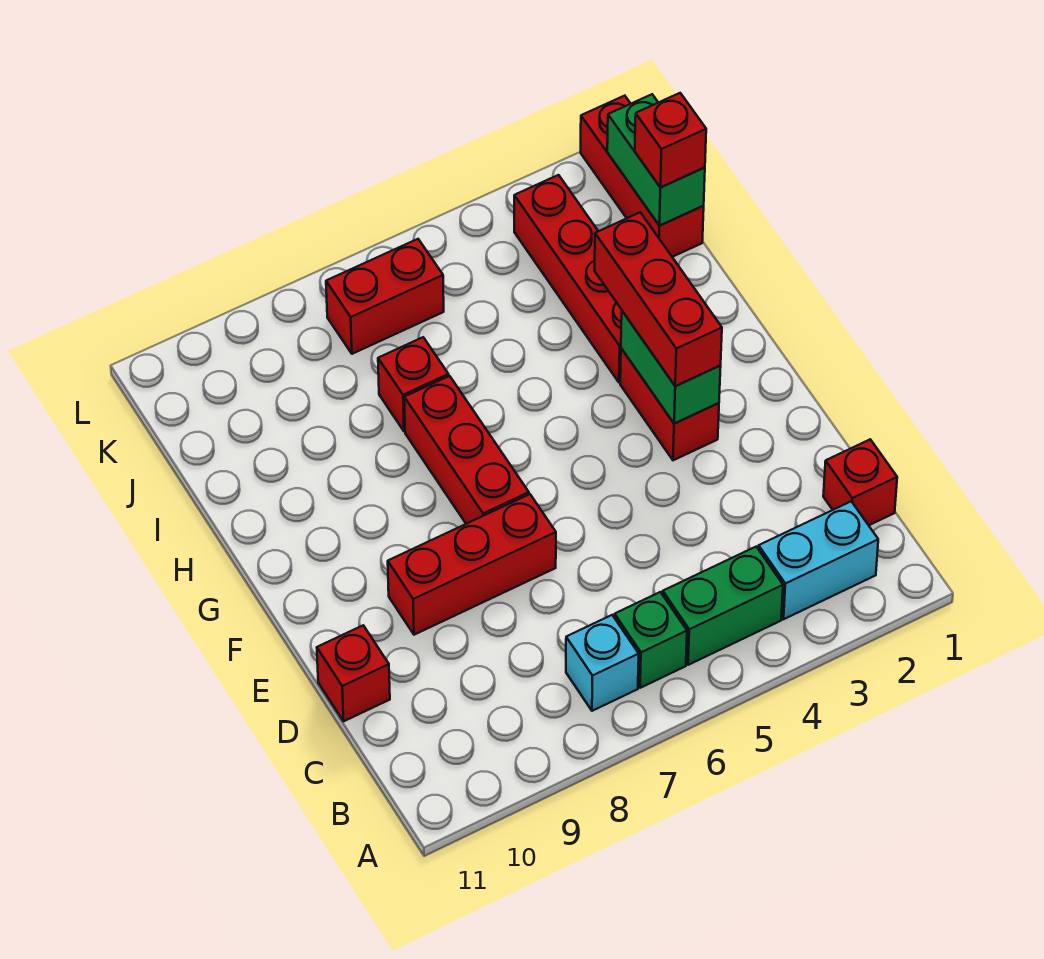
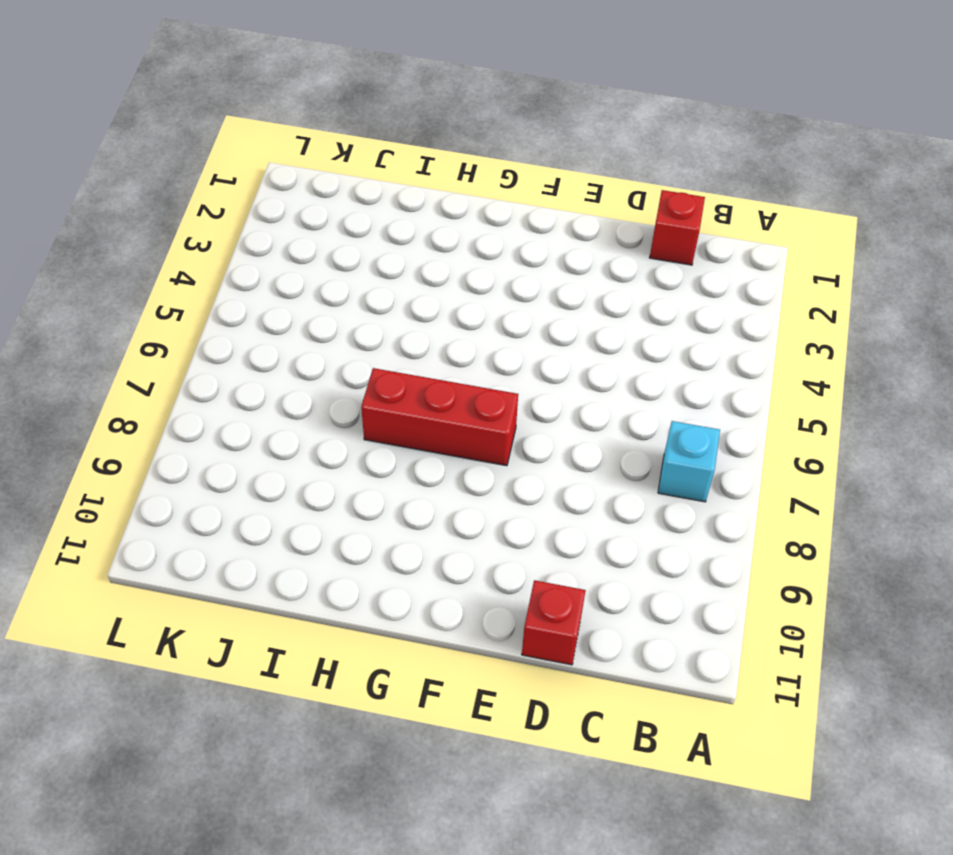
none -> cyan 1x2 brick [758,501,878,619]
none -> green 1x2 brick [663,547,783,665]
none -> green 1x1 brick [615,592,687,688]

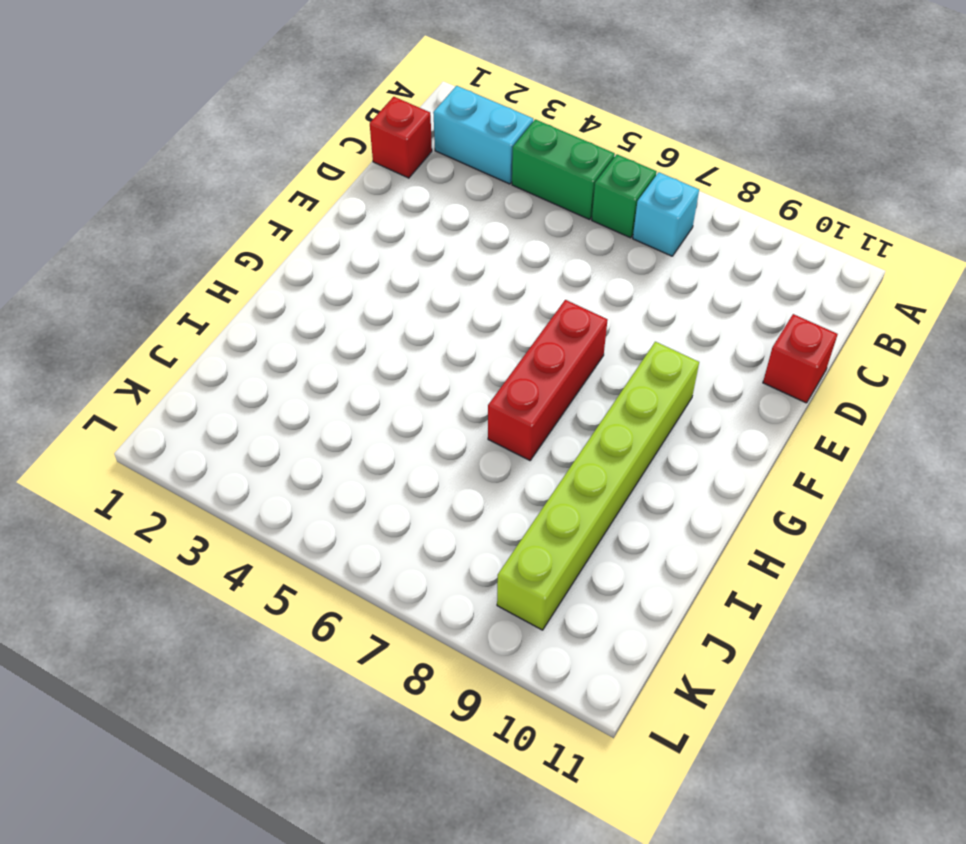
lime 1x6 brick [497,342,699,630] -> none
none -> red 1x3 brick [388,494,556,635]
none -> red 1x2 brick [620,348,719,460]
none -> red 1x4 brick [514,175,622,383]

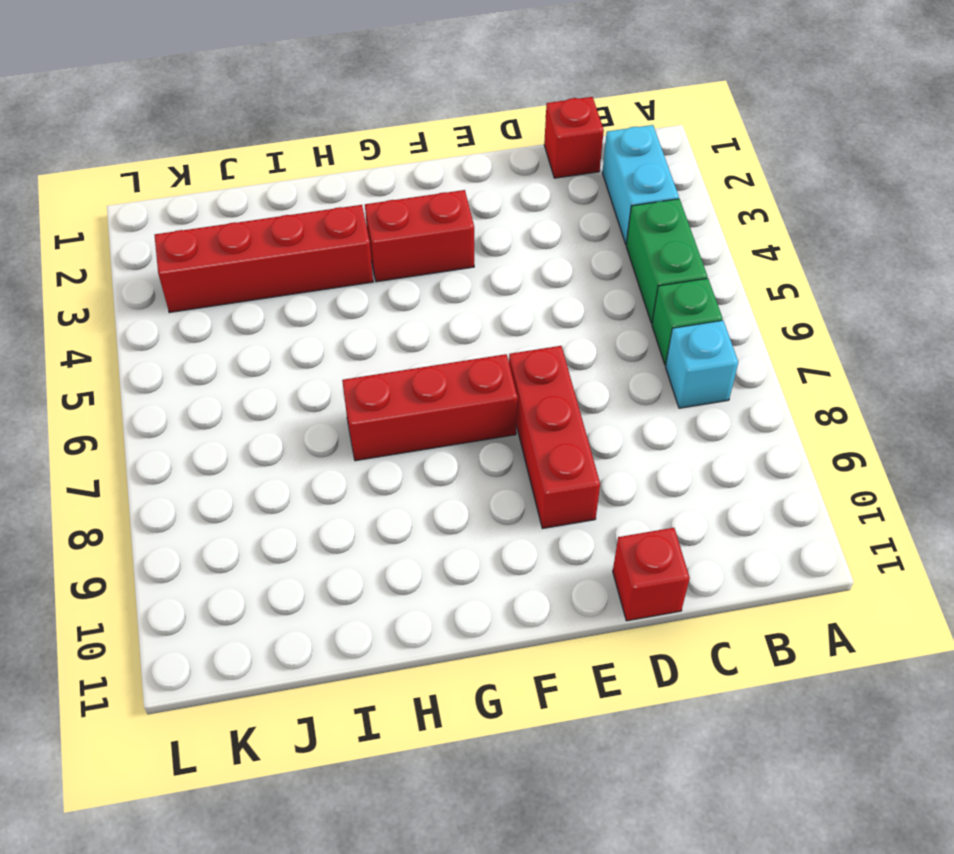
none -> red 1x1 brick [378,337,449,431]
none -> red 1x3 brick [581,96,704,257]
none -> red 1x2 brick [326,239,444,354]

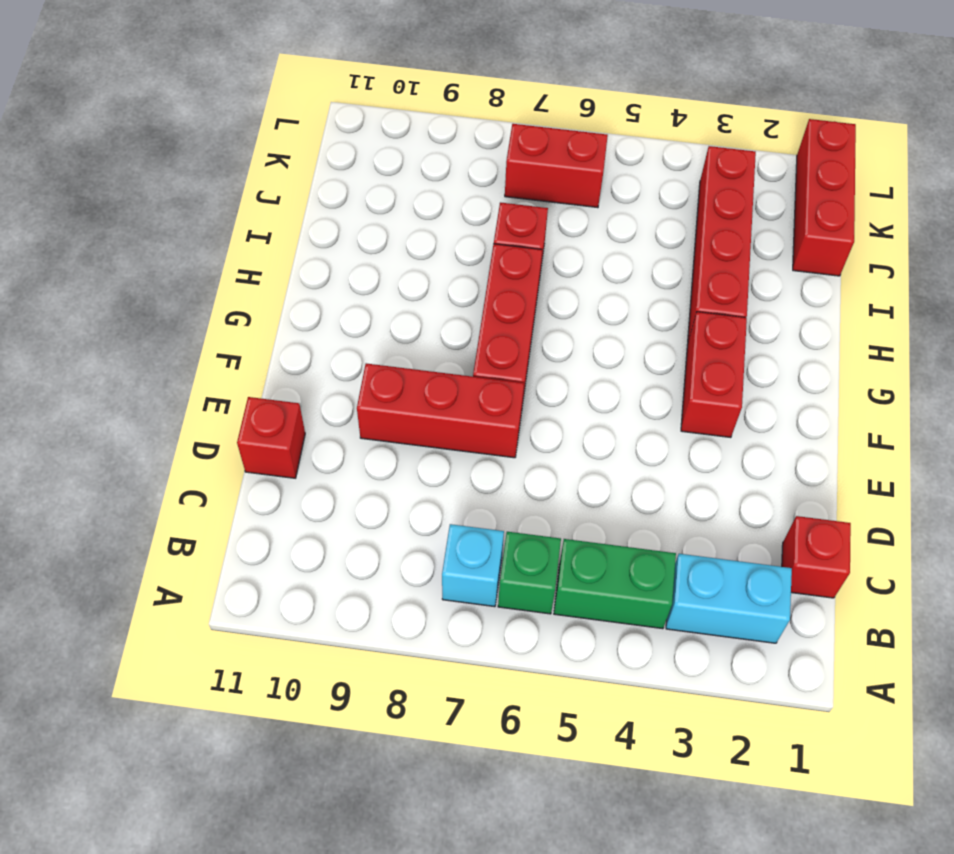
none -> green 1x2 brick [621,311,721,424]
none -> green 1x2 brick [607,94,705,226]
none -> red 1x3 brick [595,212,722,386]

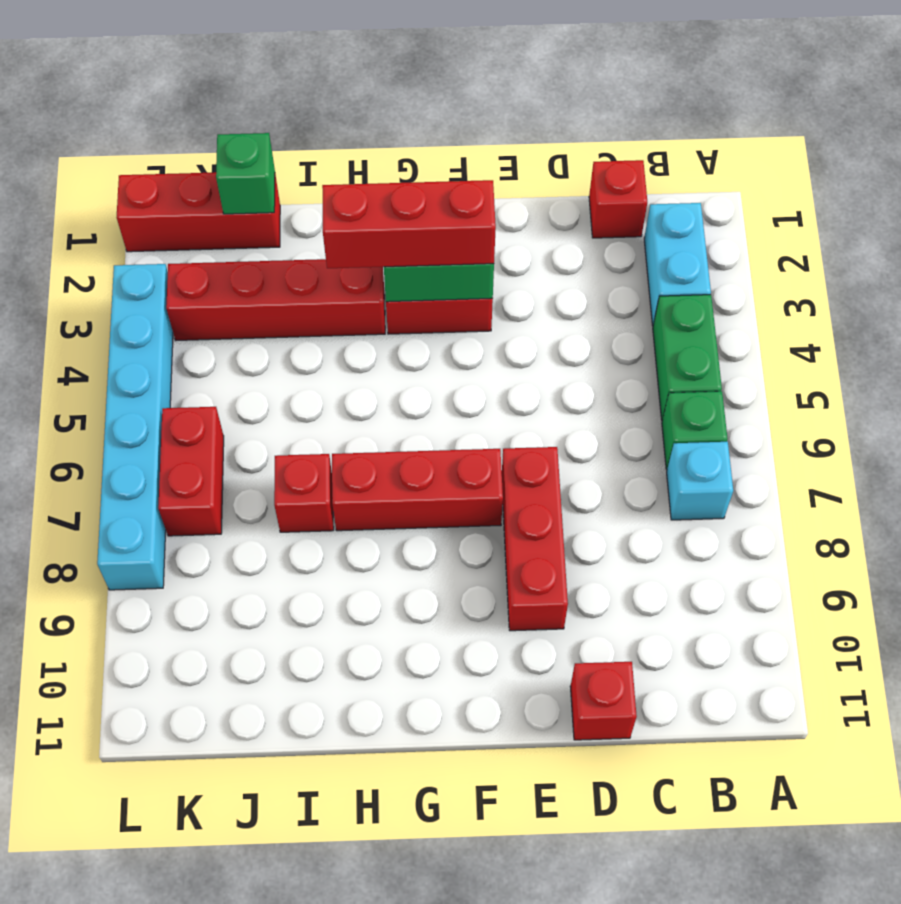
green 1x1 brick [216,133,275,214] -> green 1x2 brick [607,94,705,226]
cyan 1x6 brick [97,264,173,590] -> none
none -> red 1x1 brick [635,93,706,187]

